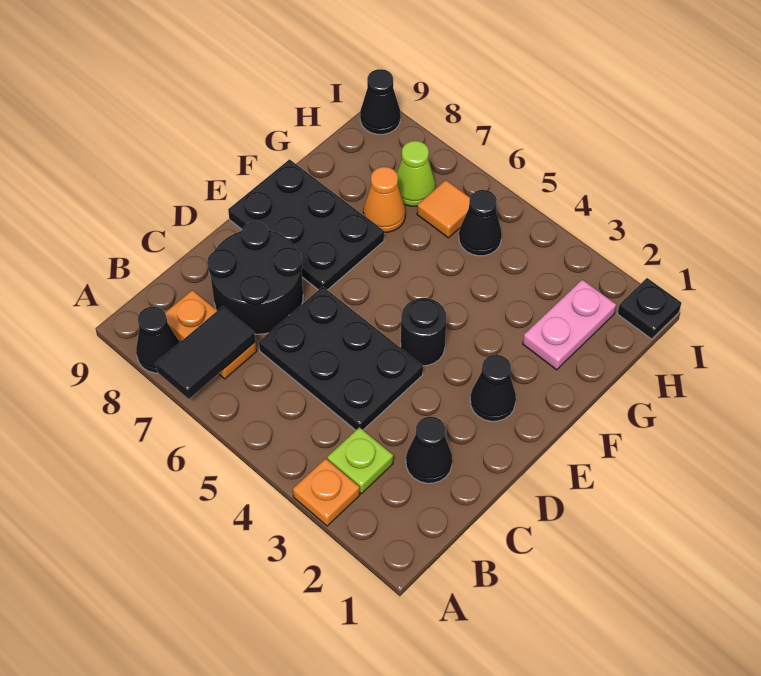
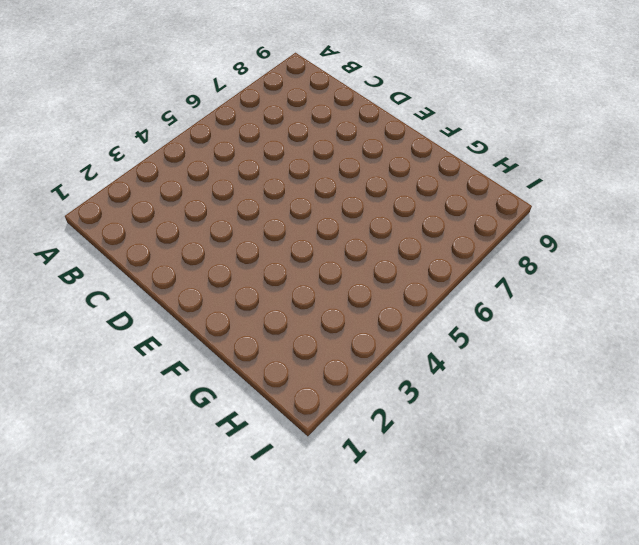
none -> orange 1x1 plate [293,458,360,526]
none -> black 1x1 cone [136,307,179,373]
none -> lime 1x1 plate [327,427,393,494]

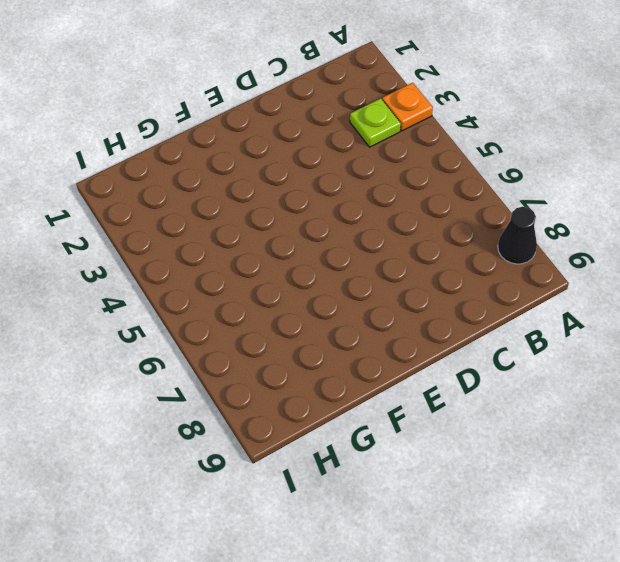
none -> orange 1x2 plate [165,290,257,379]
none -> black 1x1 cone [406,417,452,483]
none -> black 2x3 plate [259,287,423,430]

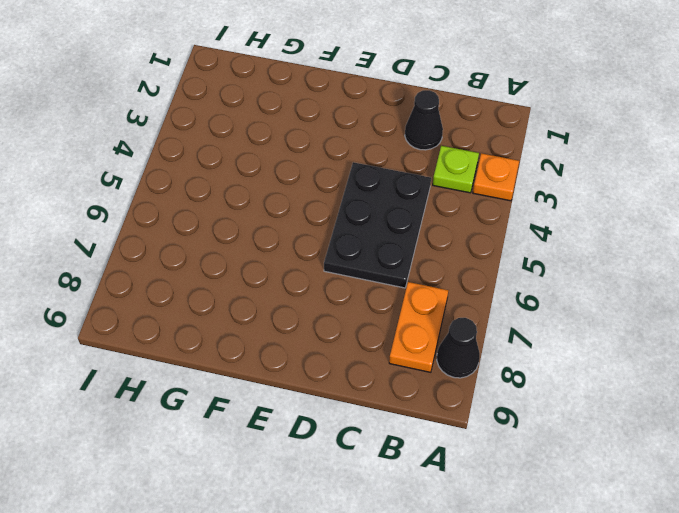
none -> black 2x2 round brick [207,222,303,334]
none -> black 1x1 cone [470,355,516,421]
none -> black 1x1 round brick [401,298,447,366]

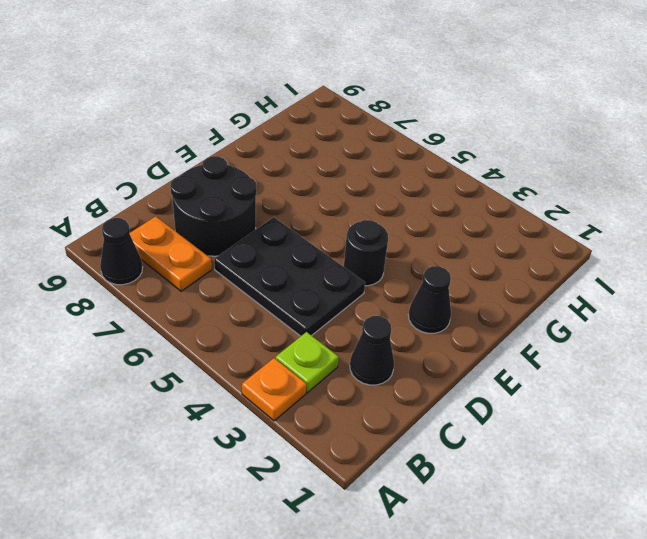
none -> black 2x3 plate [228,159,384,290]
none -> pink 1x2 plate [523,280,616,370]
none -> orange 1x1 cone [363,167,405,232]

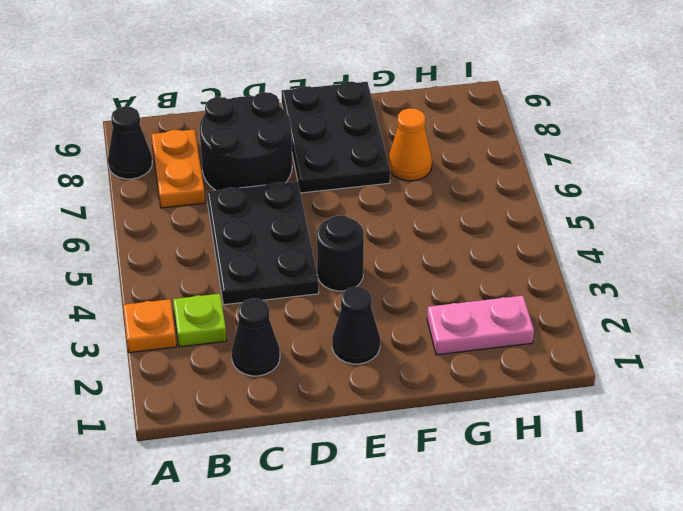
none -> black 1x1 cone [459,190,502,256]
none -> orange 1x1 tile [417,180,470,238]
none -> lime 1x1 cone [397,141,435,206]

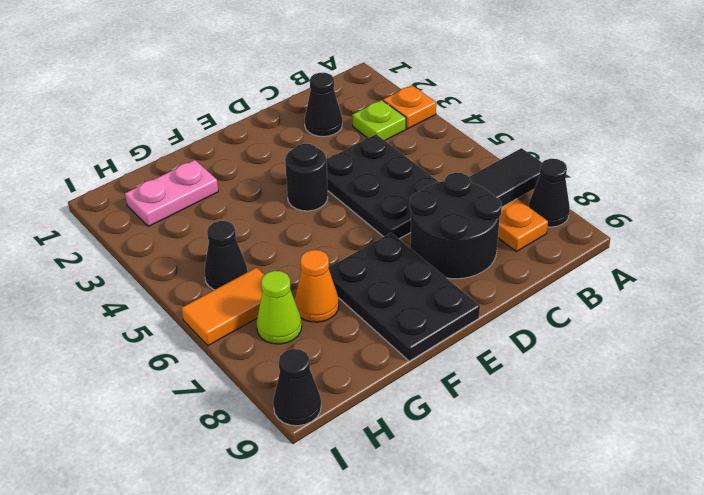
orange 1x2 tile [181,268,264,345] -> orange 1x1 tile [417,180,470,238]
none -> black 1x1 cone [470,355,516,421]
none -> black 1x1 plate [618,278,681,339]

